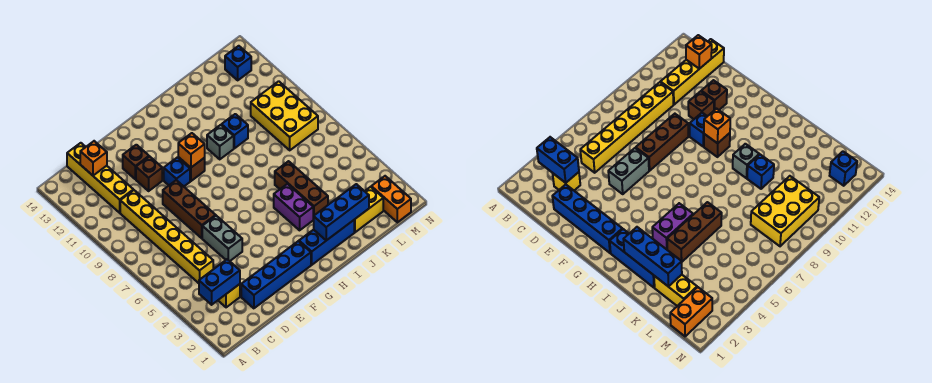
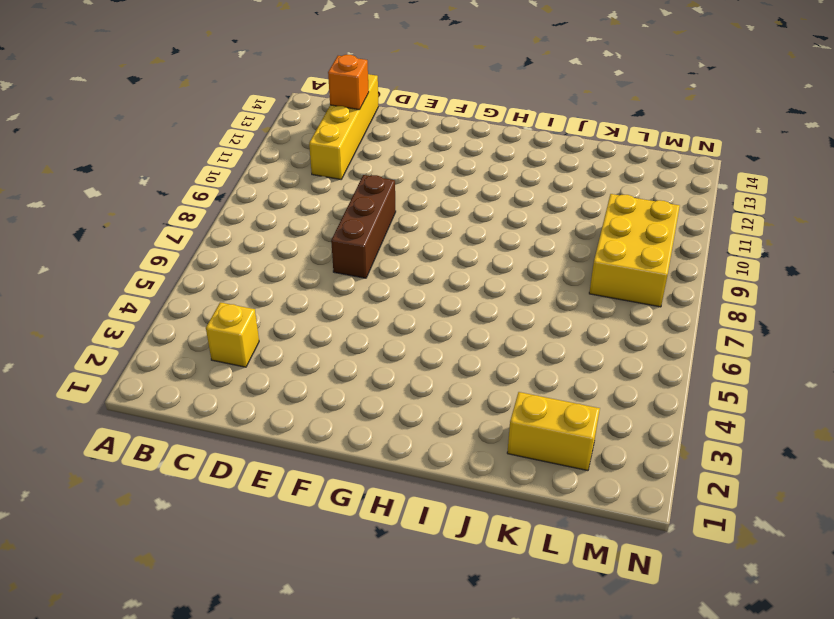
none -> yellow 1x6 brick [120,190,213,283]
none -> blue 1x4 brick [241,241,311,308]
none -> grey 1x2 brick [202,216,242,261]

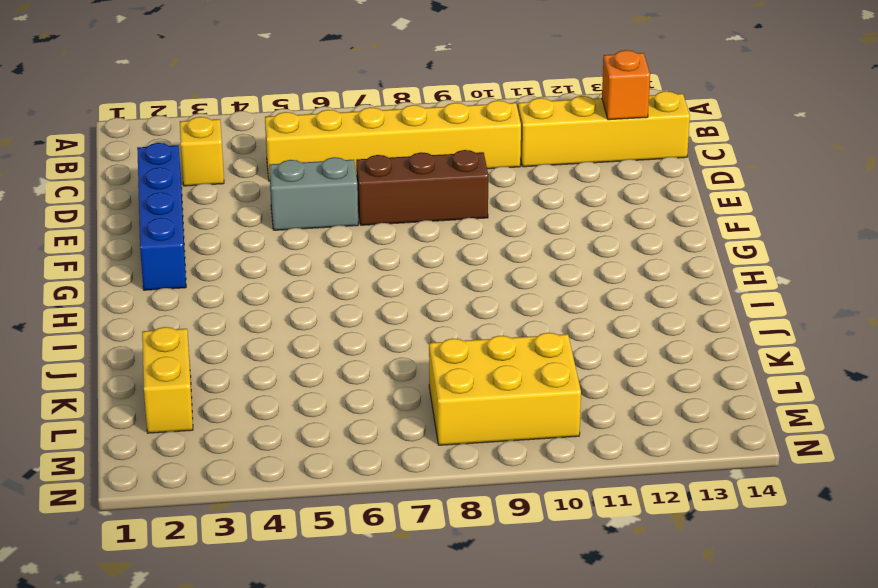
none -> brown 1x1 brick [136,156,162,191]
none -> brown 1x1 brick [123,145,149,179]
none -> blue 1x1 brick [164,157,190,186]

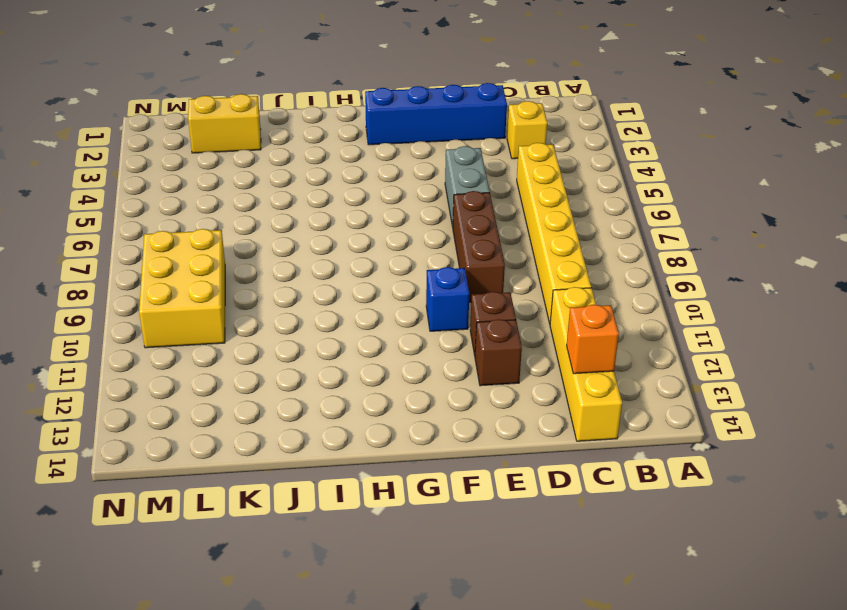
none -> brown 1x1 brick [178,157,205,181]
none -> blue 1x3 brick [299,220,354,265]
none -> purple 1x2 brick [274,184,313,230]

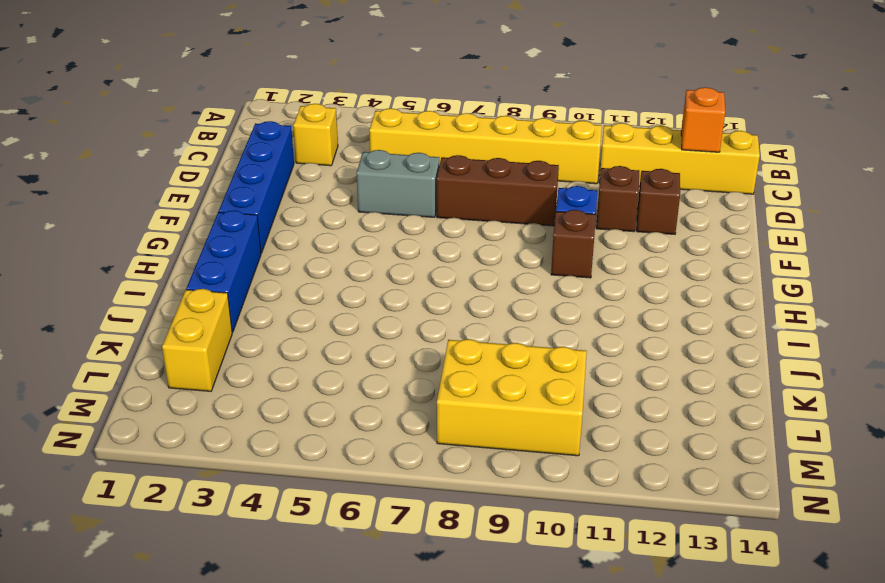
none -> purple 1x2 brick [274,184,313,230]
none -> grey 1x1 brick [207,125,234,159]
none -> brown 1x3 brick [275,161,328,219]

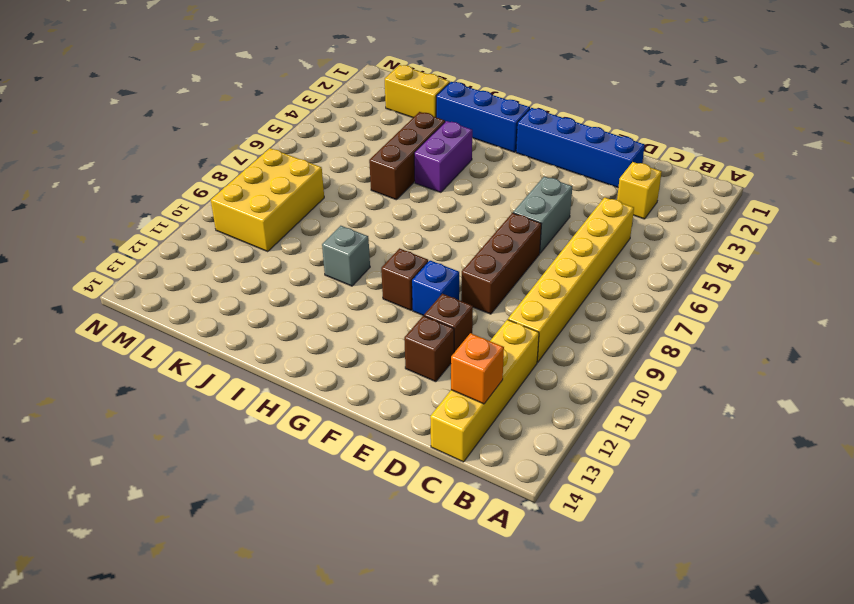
none -> blue 1x1 brick [222,114,248,148]
none -> orange 1x2 brick [371,176,411,222]
none -> blue 1x1 brick [225,46,251,80]

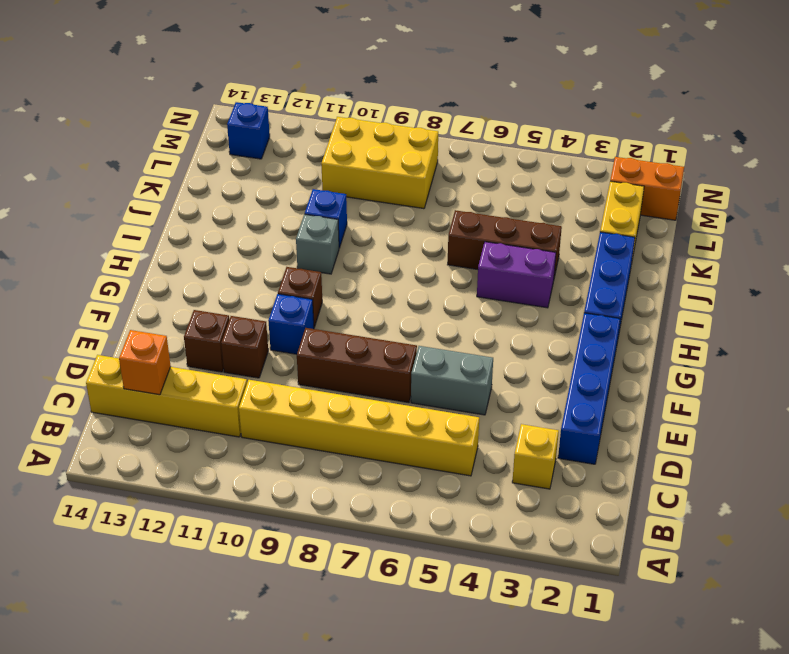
none -> blue 1x2 brick [199,259,240,305]
none -> orange 1x1 brick [178,133,205,168]
none -> blue 1x3 brick [313,184,369,240]

